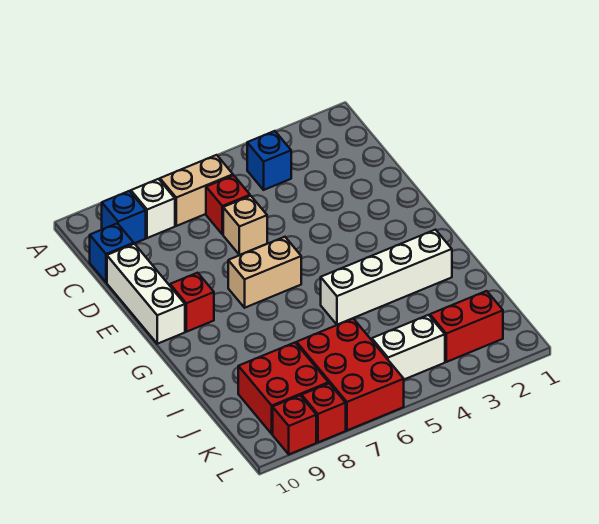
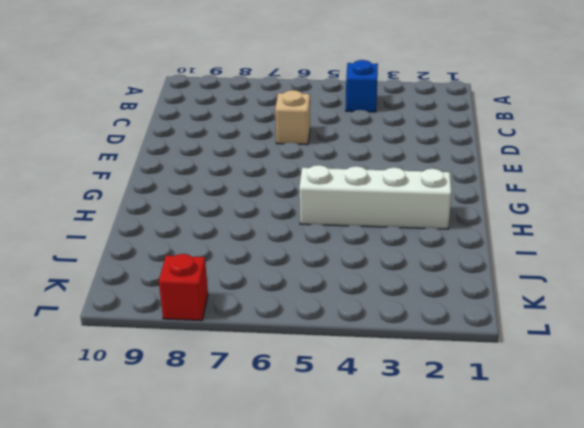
none -> tan 1x2 brick [160,155,233,226]
none -> white 1x1 brick [131,179,175,238]
none -> blue 1x1 brick [102,191,146,243]

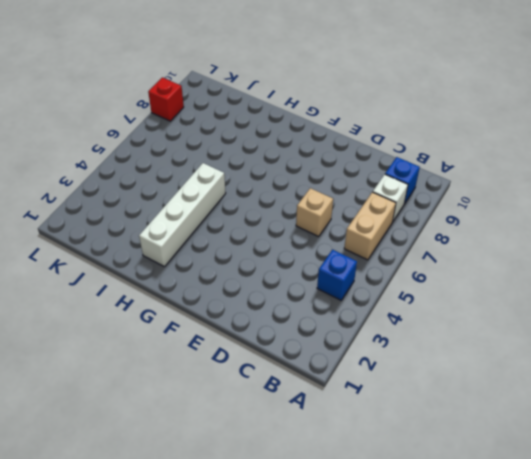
none -> red 1x1 brick [206,175,250,234]
none -> blue 1x1 brick [90,223,134,282]
none -> white 1x3 brick [107,244,185,344]

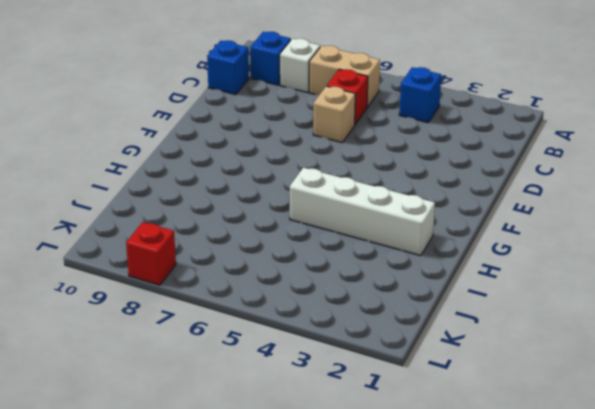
none -> white 1x3 brick [107,244,185,344]
none -> tan 1x2 brick [228,237,301,308]
none -> red 1x1 brick [170,273,214,332]

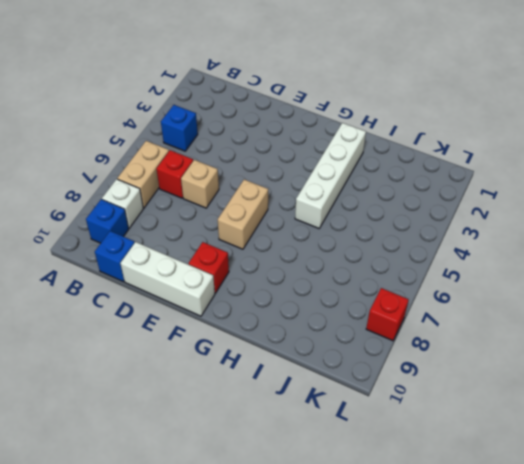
none -> red 2x3 brick [297,319,404,430]
none -> red 2x2 brick [238,343,328,434]
none -> red 1x2 brick [430,291,503,362]

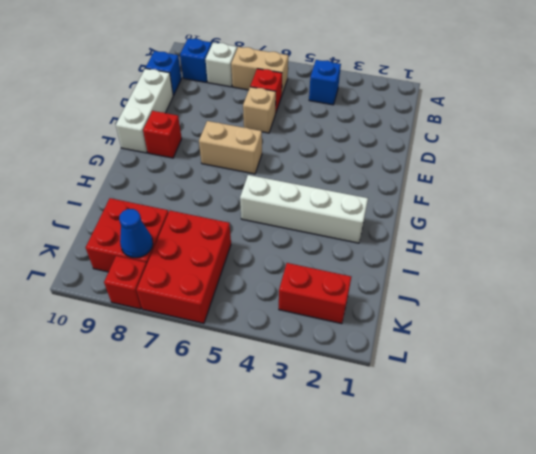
blue 1x1 cone [119,209,153,258] -> none
none -> white 1x2 brick [371,315,445,379]
none -> red 1x1 brick [273,396,316,454]

